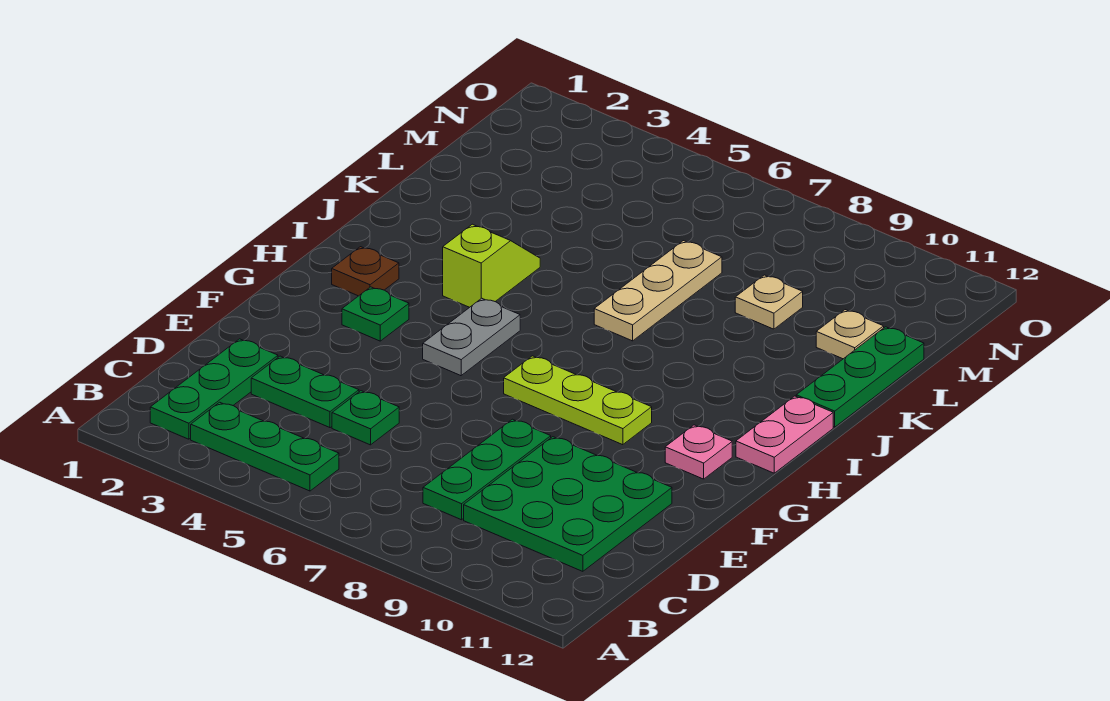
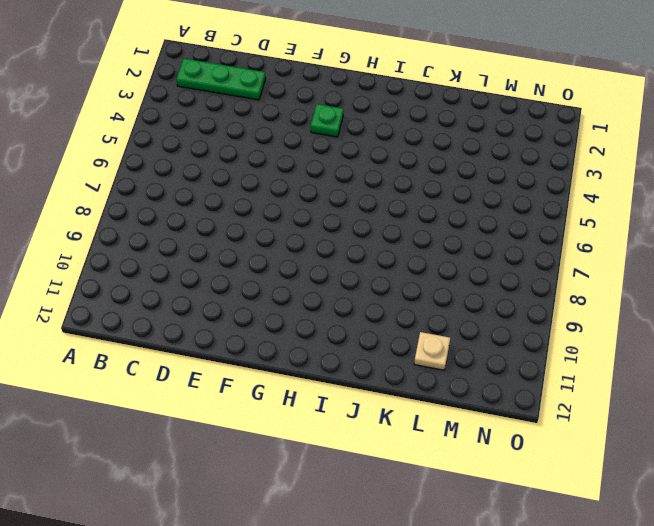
none -> green 1x3 plate [191,402,339,491]
none -> green 1x3 plate [423,419,551,520]
none -> green 3x3 plate [464,437,672,571]

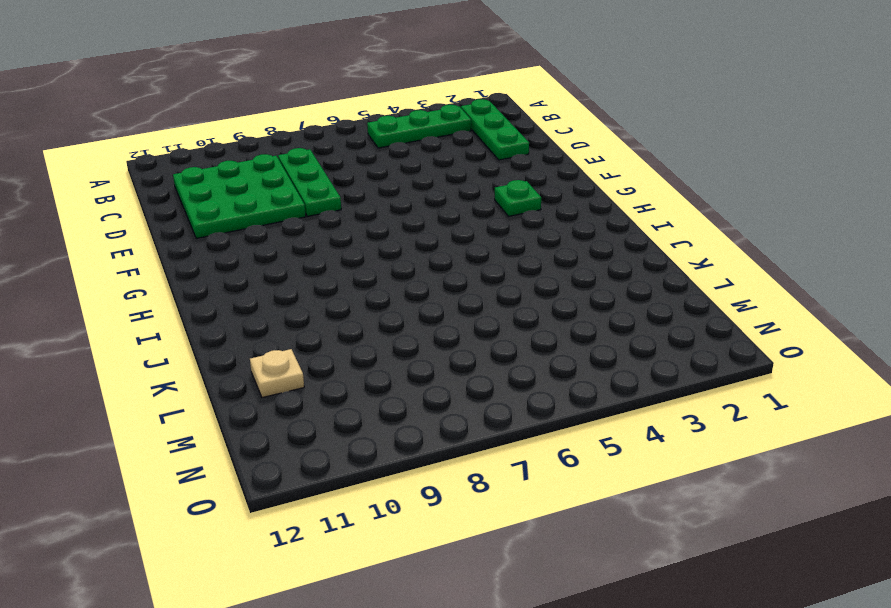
none -> green 1x2 plate [251,356,359,428]
none -> green 1x1 plate [332,391,399,445]
none -> grey 1x2 plate [423,298,520,376]

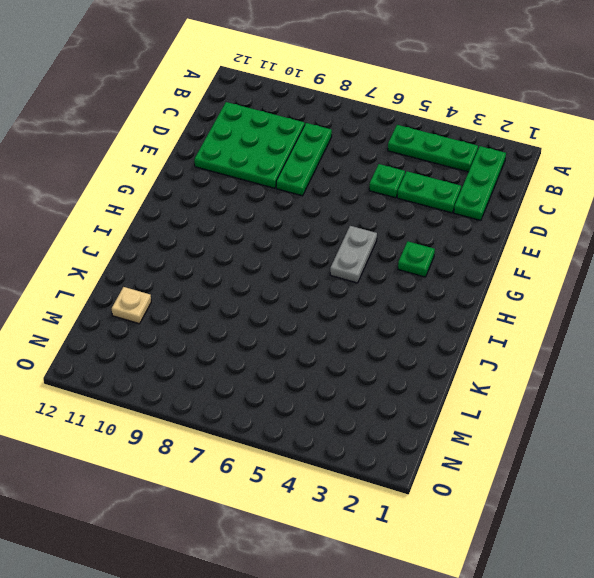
none -> lime 1x3 plate [504,356,652,445]
none -> pink 1x1 plate [665,425,732,479]
none -> brown 1x1 plate [332,247,399,296]

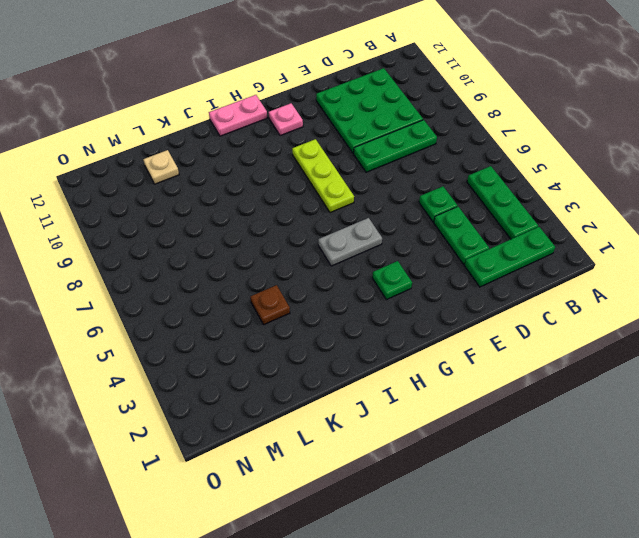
brown 1x1 plate [250,285,290,325] -> brown 1x1 plate moved to [332,247,399,296]
none -> lime 1x2 slope [443,224,540,307]
none -> tan 1x3 plate [594,241,722,341]
none -> green 1x3 plate [796,327,924,427]

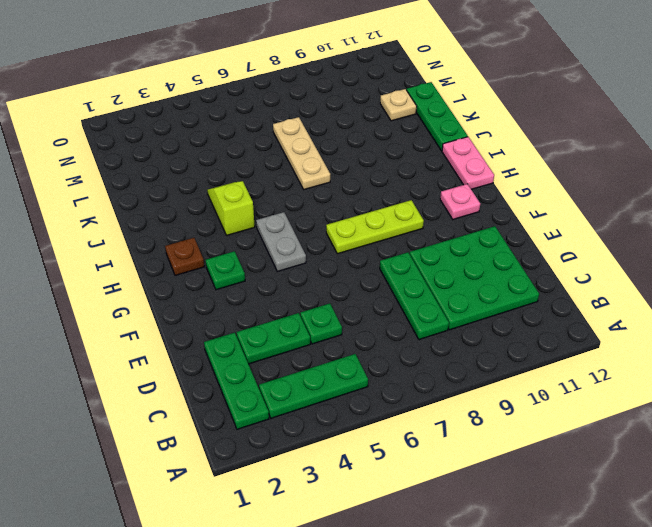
none -> tan 1x1 plate [735,275,803,329]

